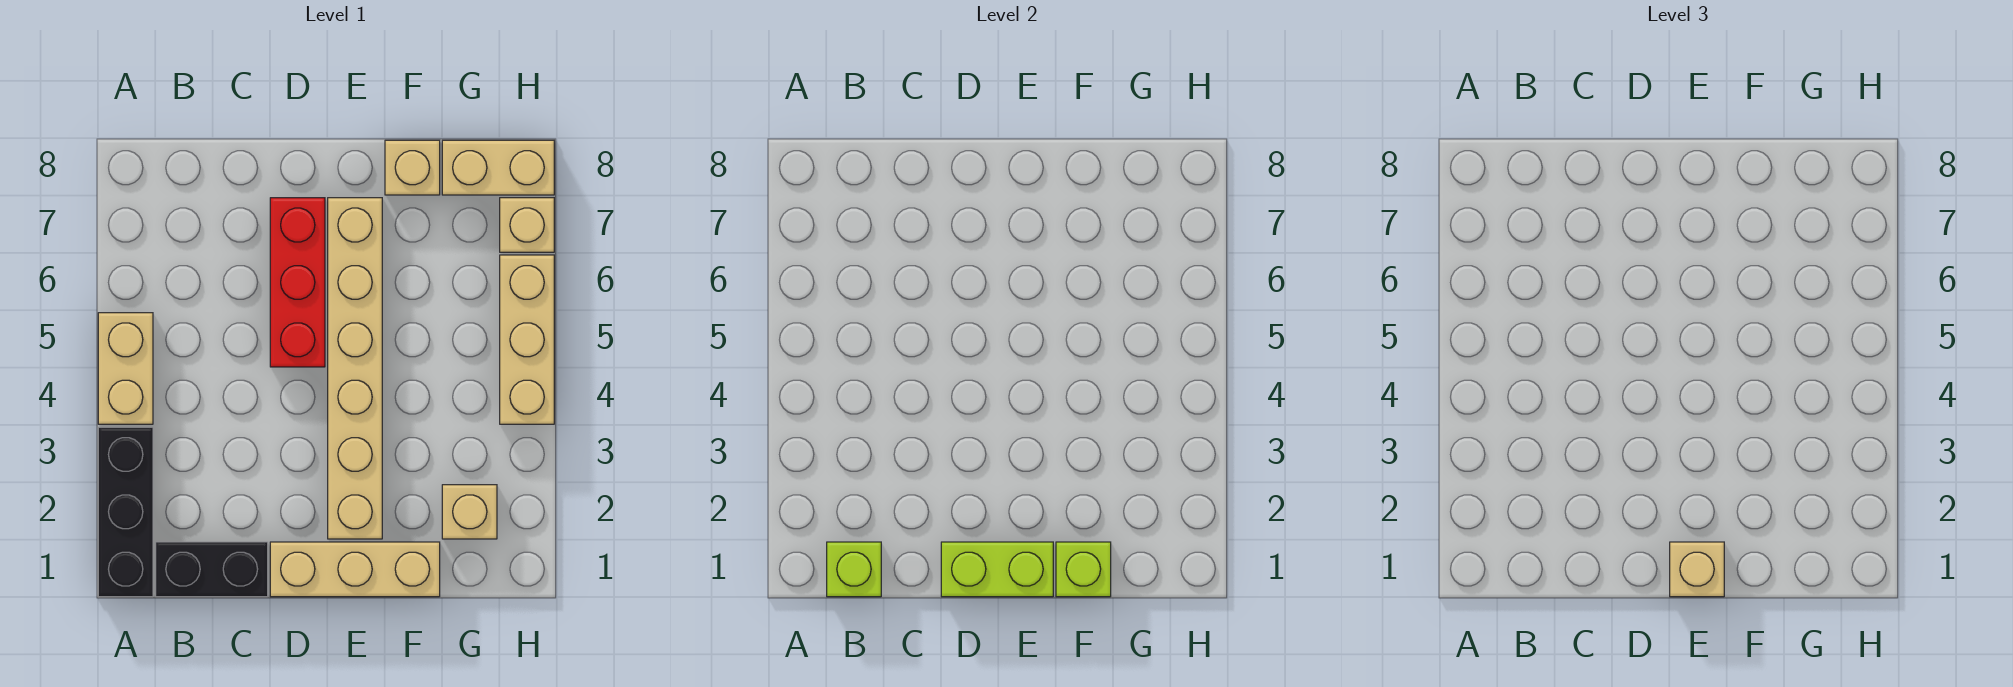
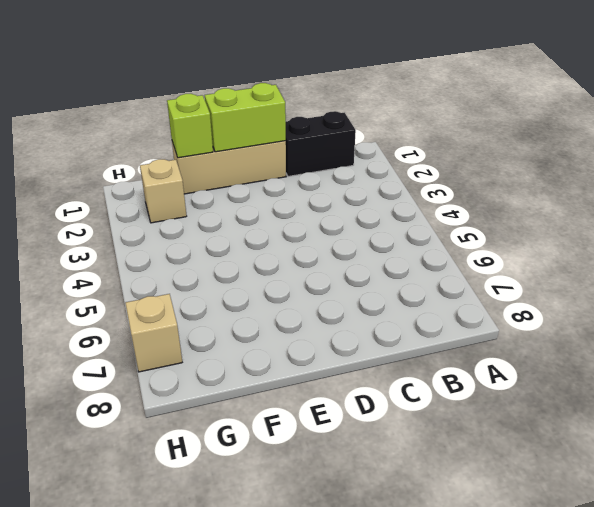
none -> black 1x3 brick [98,427,153,597]
none -> tan 1x2 brick [98,313,153,424]
none -> red 1x3 brick [270,198,325,367]

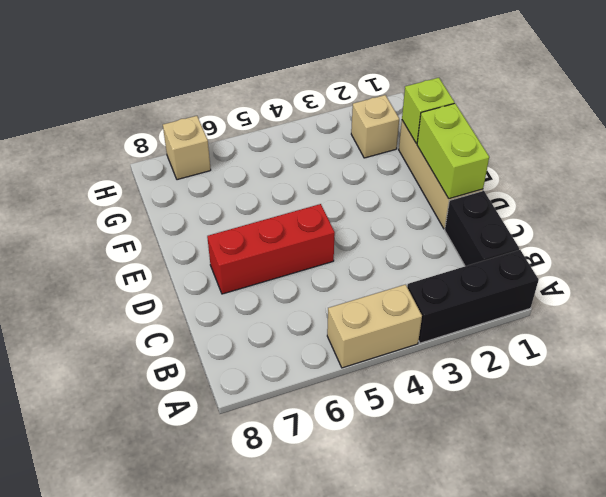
none -> tan 1x6 brick [328,198,382,539]
none -> tan 1x1 brick [385,140,440,195]
none -> tan 1x2 brick [442,140,554,195]

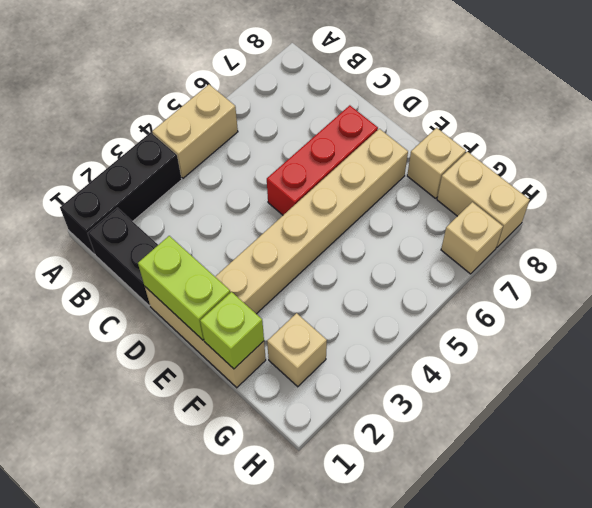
none -> tan 1x3 brick [500,255,554,424]
none -> lime 1x1 brick [827,542,881,597]
none -> tan 1x1 brick [1670,542,1724,597]

